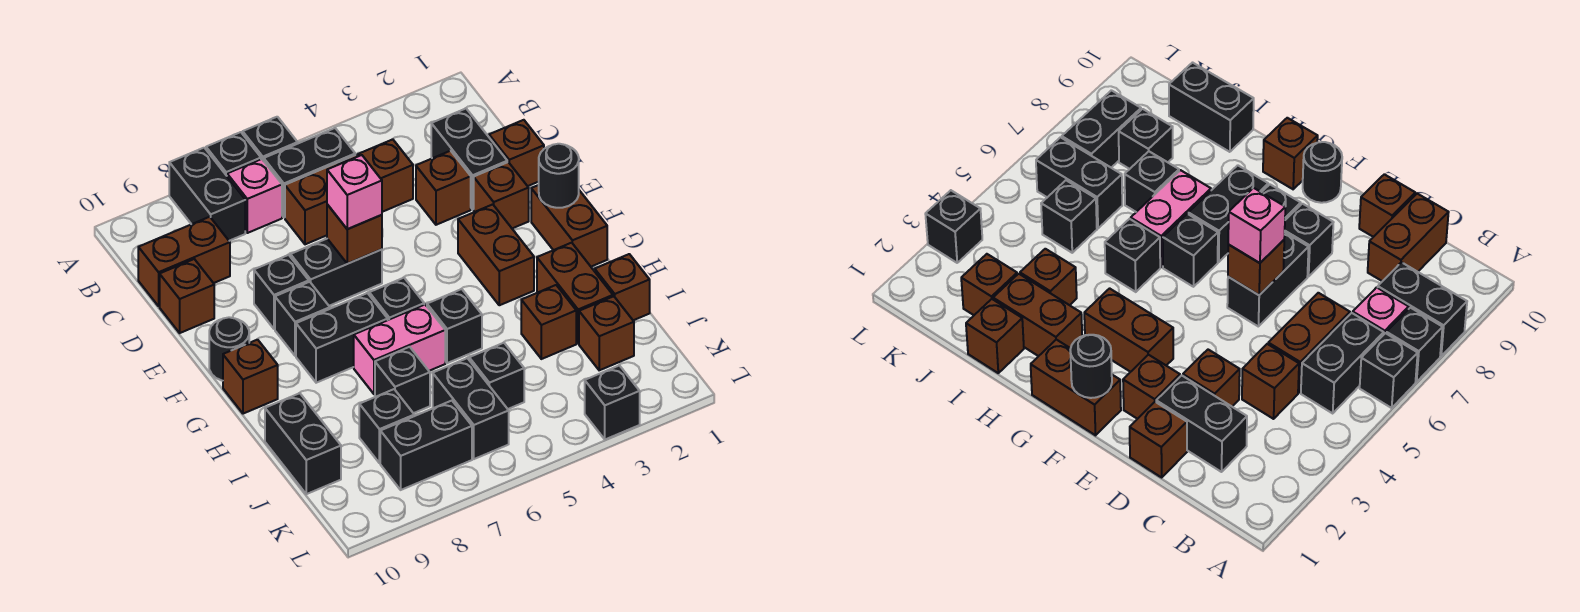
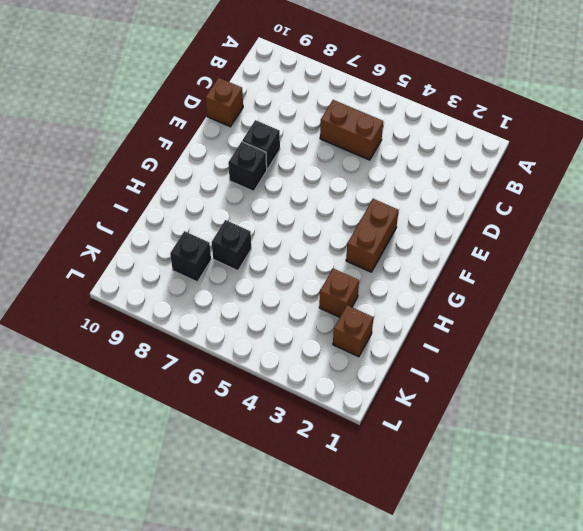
none -> black 1x1 brick [243,117,298,161]
none -> black 1x1 brick [206,132,261,176]
none -> black 1x2 brick [169,148,245,241]
none -> black 1x2 brick [264,128,355,218]

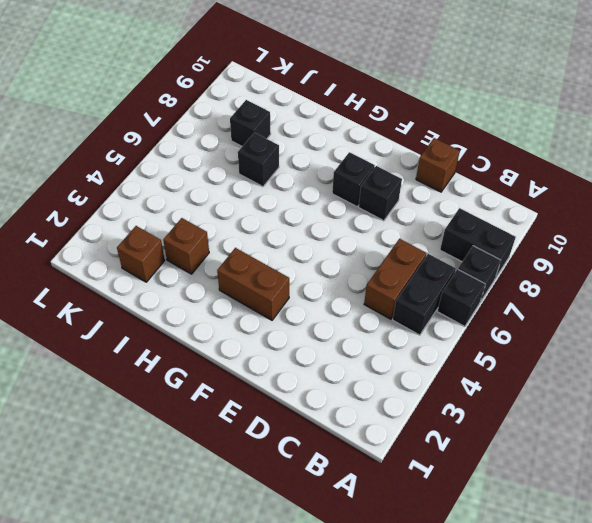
none -> pink 1x1 brick [227,159,282,233]
none -> black 1x2 brick [431,108,507,209]
none -> brown 1x1 brick [358,139,413,212]
none -> brown 1x2 brick [138,217,230,306]

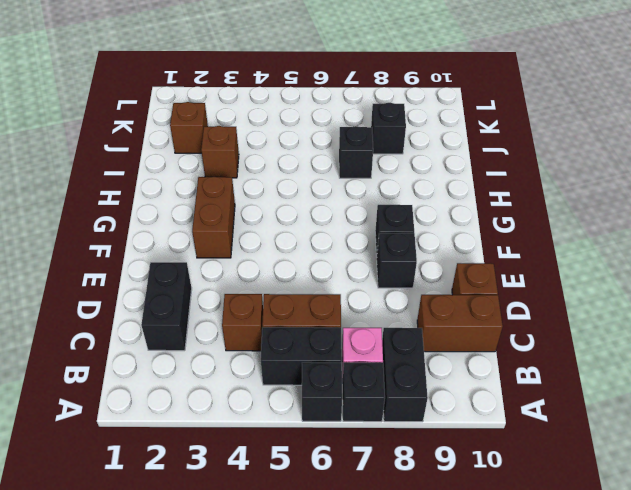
none -> brown 1x1 brick [489,120,544,186]
none -> brown 1x1 brick [416,151,471,225]
none -> brown 1x1 brick [474,162,529,228]
none -> black 1x2 brick [290,239,382,306]

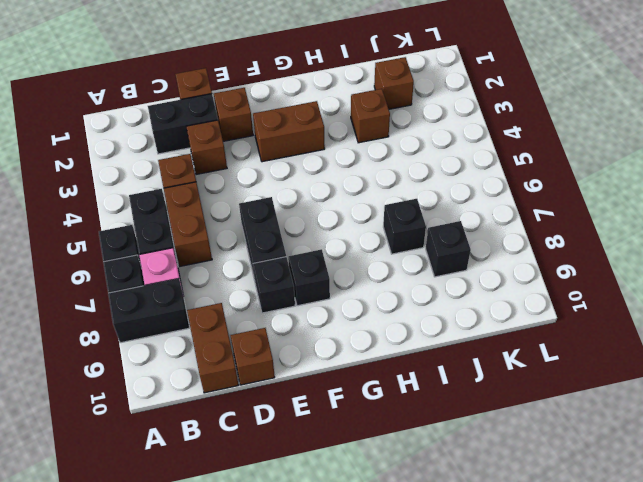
none -> brown 1x2 brick [531,185,607,267]
none -> black 1x1 round brick [209,317,249,381]
none -> black 1x1 brick [369,278,425,320]
none -> black 1x2 brick [296,293,388,383]

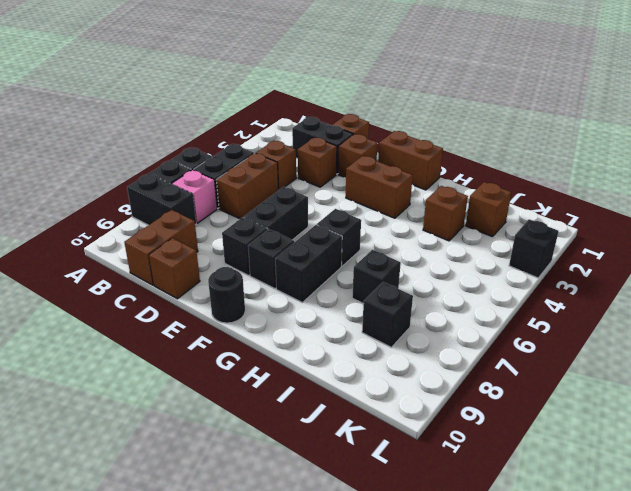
none -> brown 1x1 brick [223,340,278,414]
none -> brown 1x2 brick [537,243,613,344]
none -> black 1x1 brick [427,289,482,363]
none -> pink 1x2 brick [354,305,445,394]

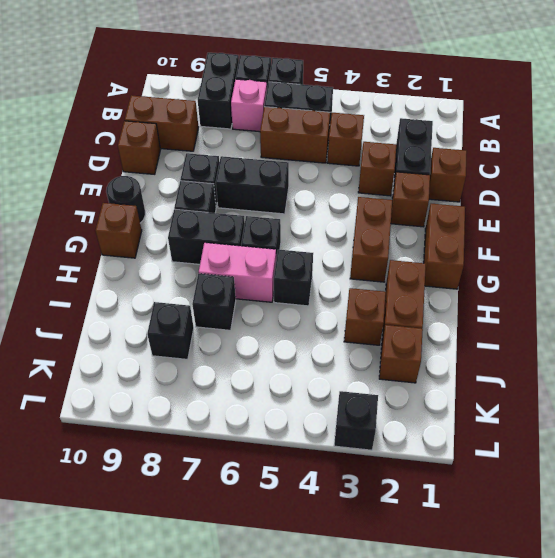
none -> brown 1x1 brick [595,254,650,320]
none -> black 1x2 brick [265,393,341,494]
none -> black 1x1 brick [469,343,524,409]
none -> black 1x2 brick [433,358,509,459]

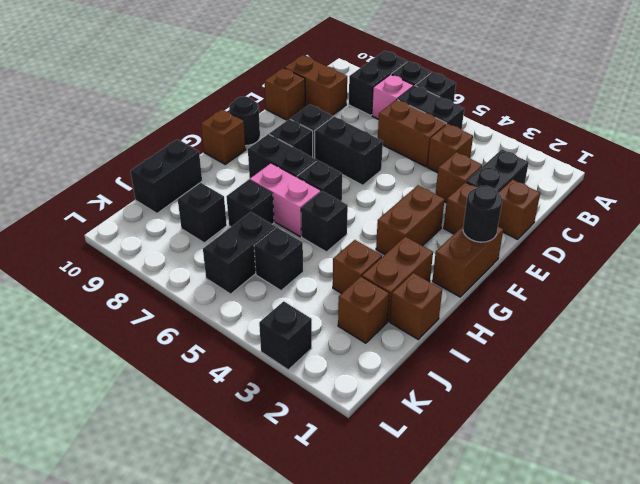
none -> black 1x2 brick [380,401,472,490]
none -> brown 1x1 brick [327,204,382,264]
none -> pink 1x1 brick [327,155,382,229]

